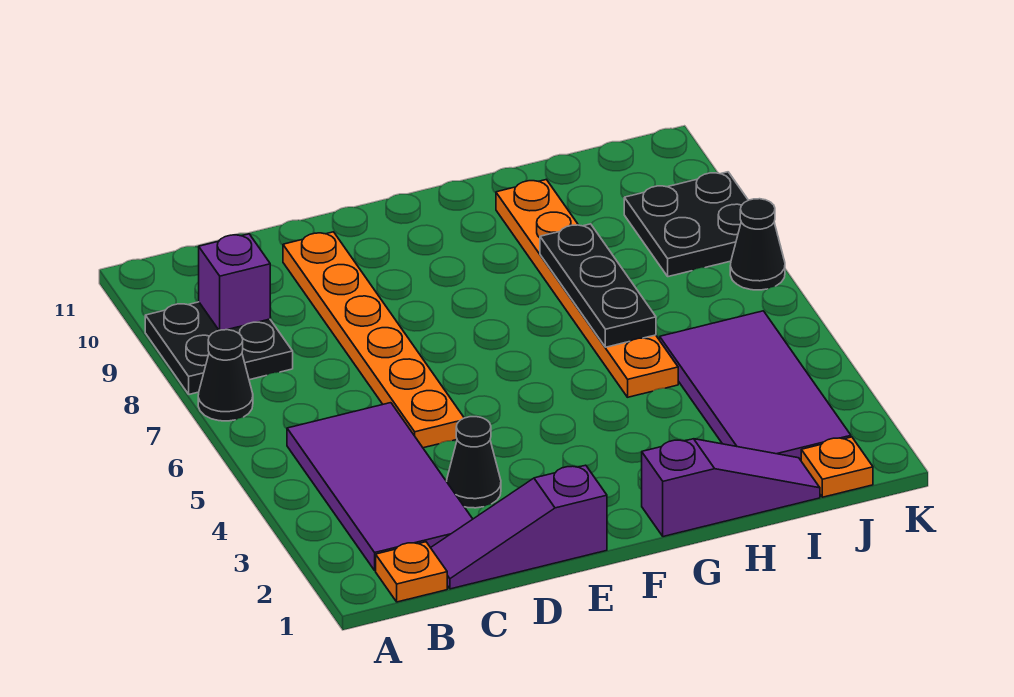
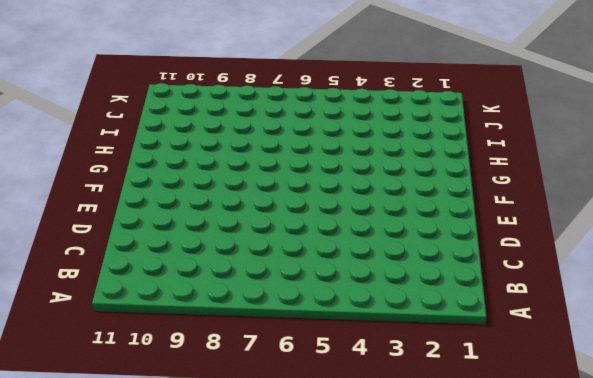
none -> black 1x1 cone [198,330,253,421]
none -> black 2x2 plate [145,302,293,394]
none -> orange 1x1 plate [376,542,447,602]

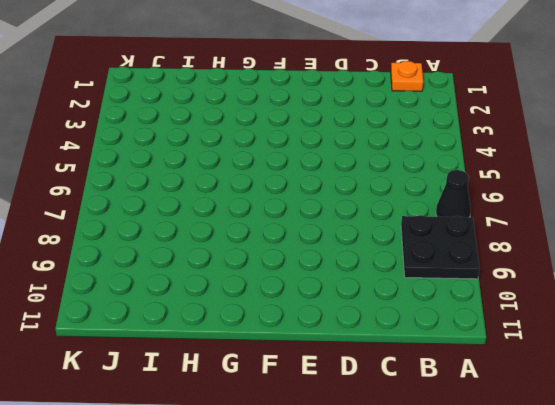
none -> purple 2x4 tile [287,403,472,570]
none -> purple 1x3 slope [431,465,607,589]
none -> black 1x1 cone [447,417,501,508]

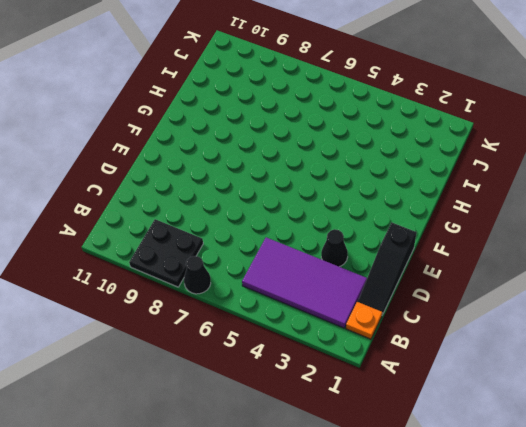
black 1x3 slope [358,223,416,315] -> purple 1x3 slope [431,465,607,589]
none -> orange 1x6 plate [283,232,464,448]
none -> purple 1x3 slope [642,439,820,537]
none -> orange 1x6 plate [496,180,678,397]

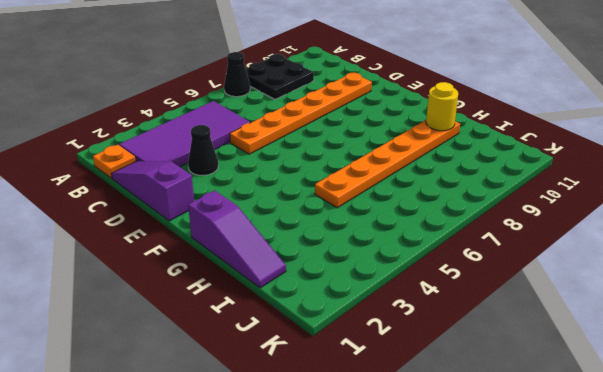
yellow 1x1 round brick [426,82,458,131] -> none
none -> purple 2x4 tile [660,311,851,460]
none -> orange 1x1 plate [801,437,873,497]
none -> black 2x2 plate [624,172,748,277]

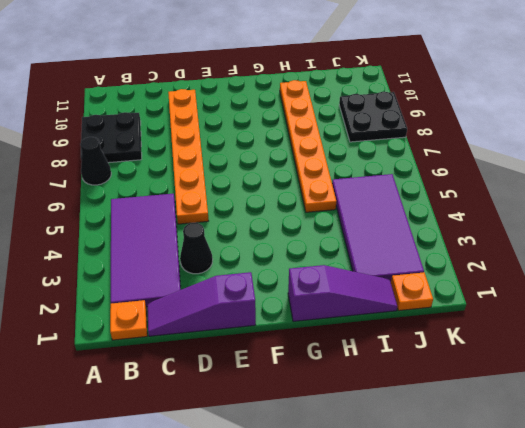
none -> black 1x1 cone [730,199,785,290]
none -> purple 1x1 brick [199,234,270,330]
none -> black 1x3 plate [540,224,656,347]

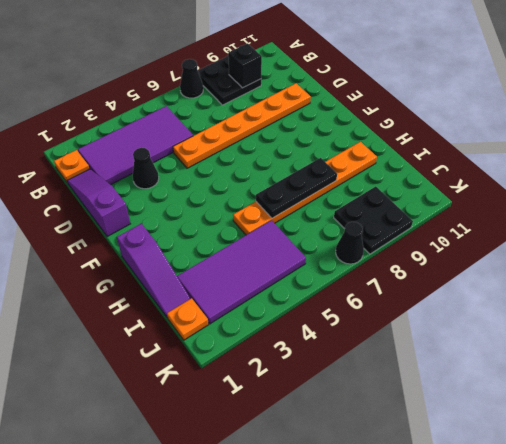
black 1x1 brick [228,43,262,88] -> purple 1x1 brick [199,234,270,330]

